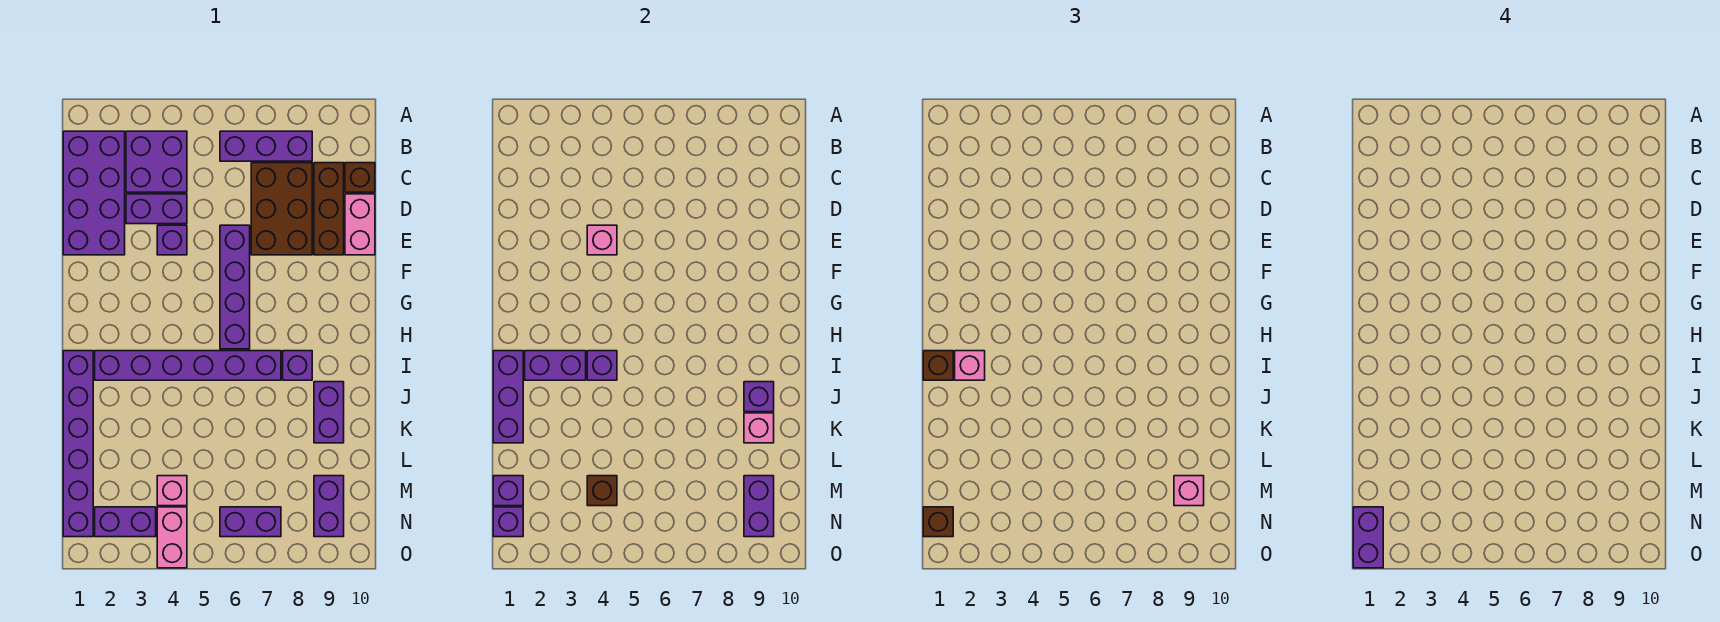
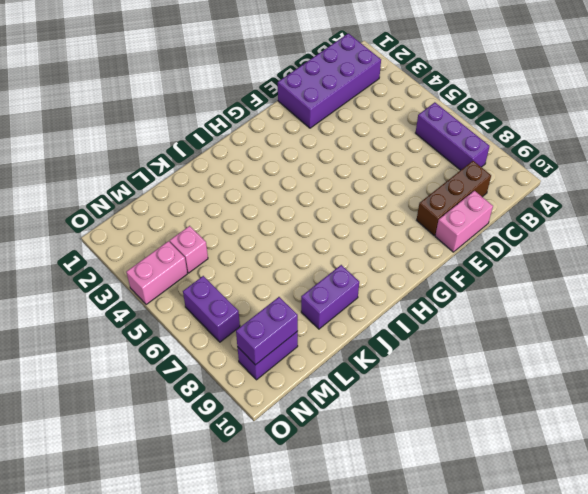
none -> purple 2x2 brick [126,131,187,192]
none -> brown 2x3 brick [251,163,312,255]
none -> brown 1x1 brick [345,163,375,192]
none -> purple 1x2 brick [126,194,187,224]

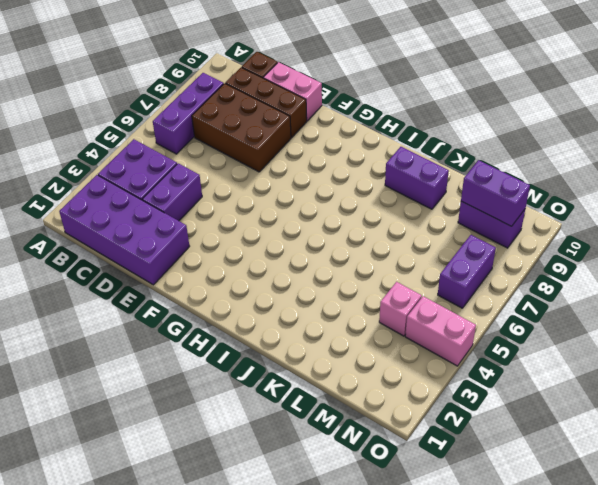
none -> purple 1x1 brick [157,225,187,255]
none -> purple 1x4 brick [220,225,250,349]
none -> purple 1x6 brick [63,351,93,537]
none -> purple 1x6 brick [95,351,281,380]

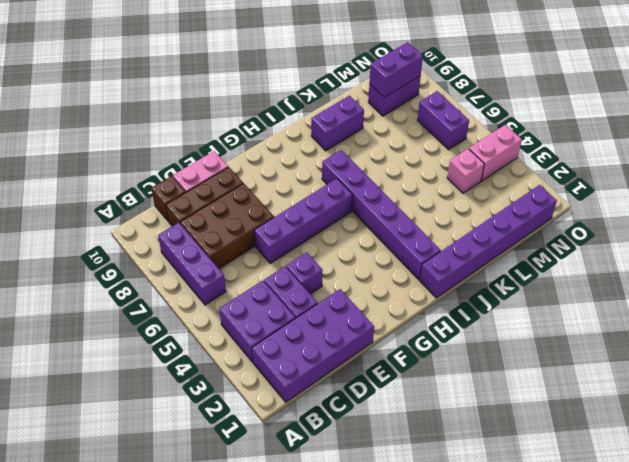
none -> purple 1x1 brick [283,351,312,380]
none -> purple 1x2 brick [95,507,156,537]
none -> pink 1x1 brick [587,225,617,255]
none -> purple 1x3 brick [493,351,523,443]

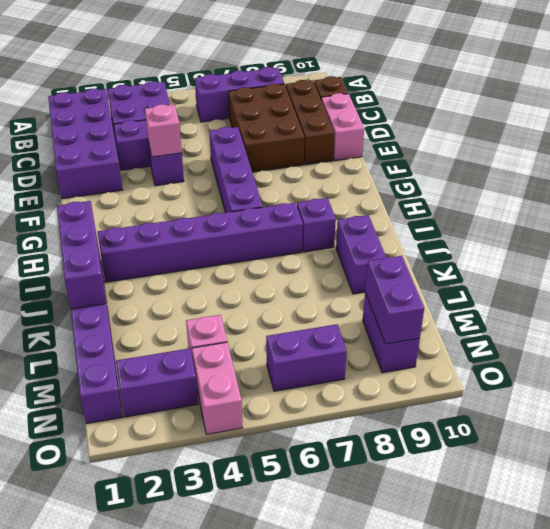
none -> purple 1x2 brick [525,351,586,380]
none -> purple 1x1 brick [587,351,617,380]
none -> purple 1x1 brick [744,382,774,412]
none -> pink 1x1 brick [744,413,774,443]

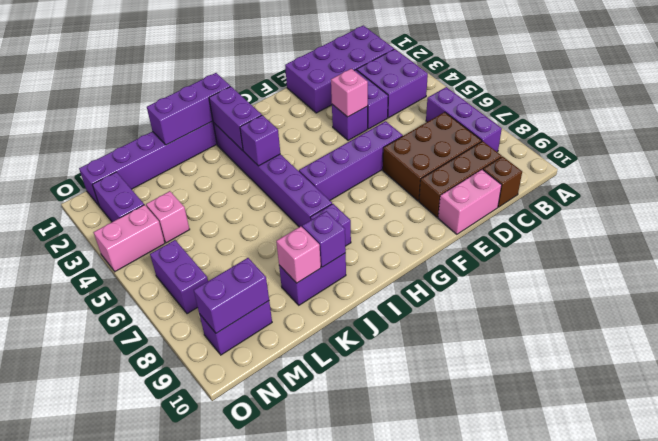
none -> purple 1x1 brick [493,476,523,506]
none -> brown 1x1 brick [587,476,617,506]
none -> purple 1x1 brick [493,507,523,537]
none -> brown 1x1 brick [923,351,953,380]

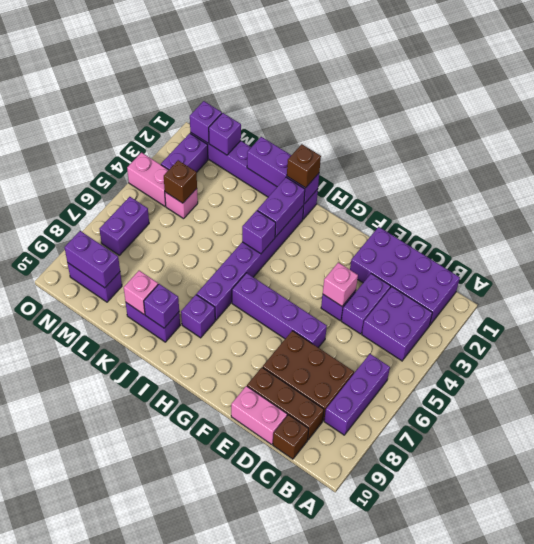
none -> pink 1x1 brick [955,351,985,380]
none -> pink 1x1 brick [1174,476,1204,506]
none -> brown 1x1 brick [923,507,953,537]
none -> purple 1x2 brick [1353,507,1383,568]

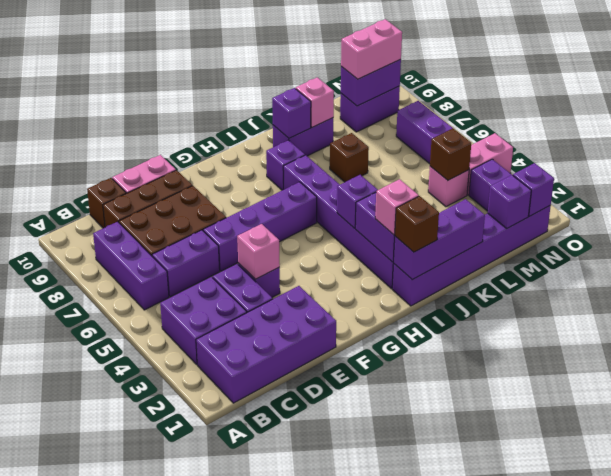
purple 1x2 brick [152,230,220,297] -> purple 1x2 brick moved to [1353,507,1383,568]
brown 1x1 brick [330,133,369,182] -> brown 1x1 brick moved to [923,507,953,537]
pink 1x2 brick [341,19,402,79] -> pink 1x1 brick [1174,476,1204,506]

